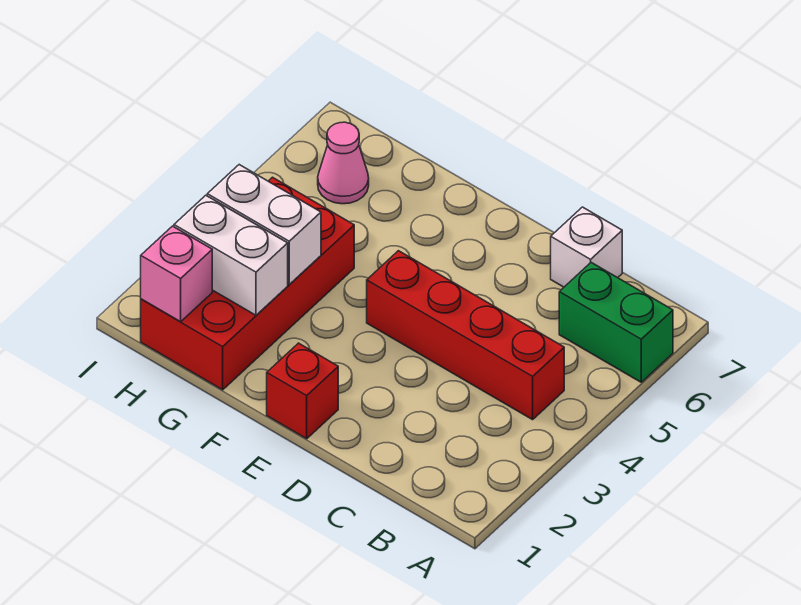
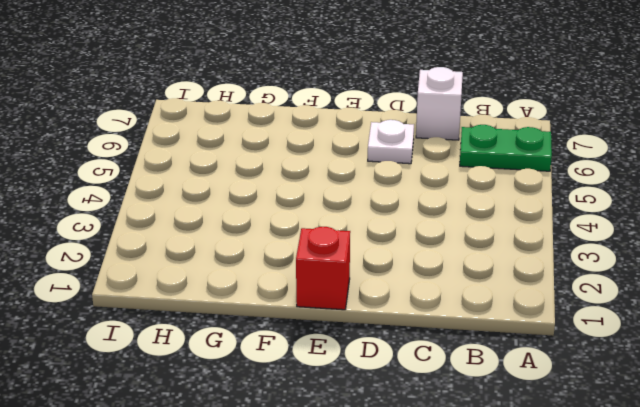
green 1x2 plate [460,125,552,171] -> green 1x2 brick [559,263,673,382]
white 1x1 plate [368,120,414,164] -> none
none -> red 1x4 brick [367,251,564,420]
none -> red 2x4 brick [141,177,354,390]

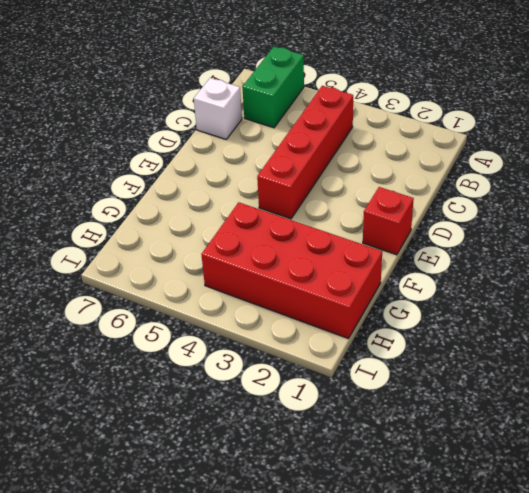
none -> pink 1x1 cone [318,122,369,204]
none -> white 1x2 brick [174,195,288,315]

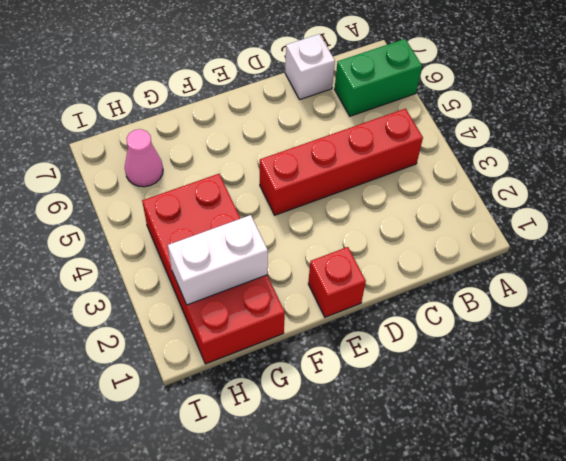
none -> white 1x2 brick [207,165,321,285]
none -> pink 1x1 brick [141,226,212,322]

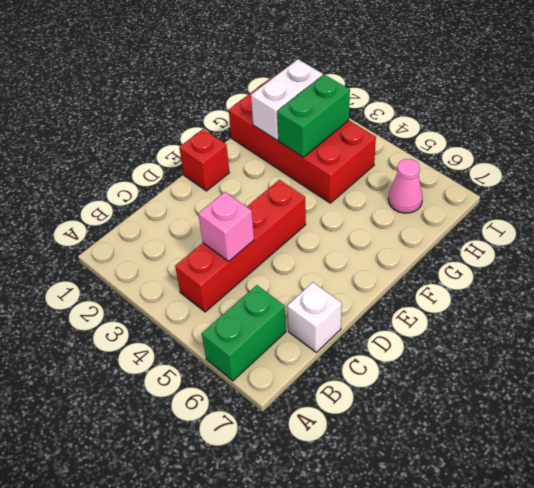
pink 1x1 brick [198,192,254,261] -> pink 1x1 brick moved to [141,226,212,322]
green 1x2 brick [277,75,350,157] -> white 1x2 brick [207,165,321,285]

